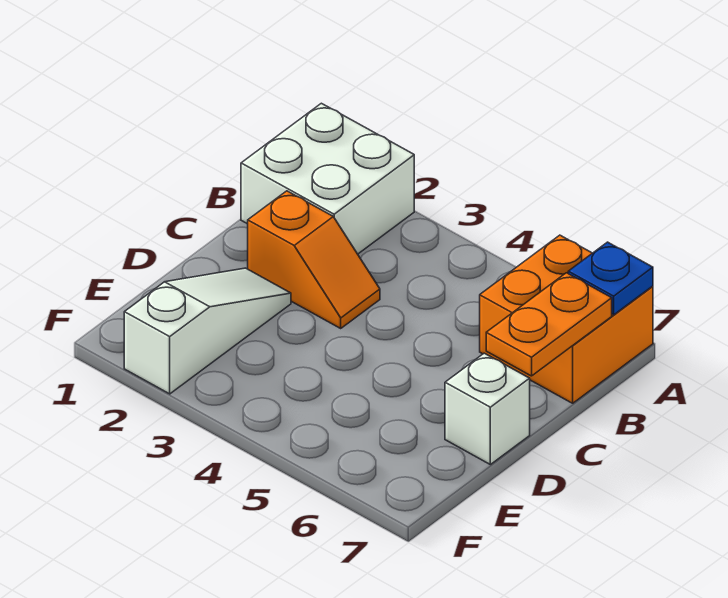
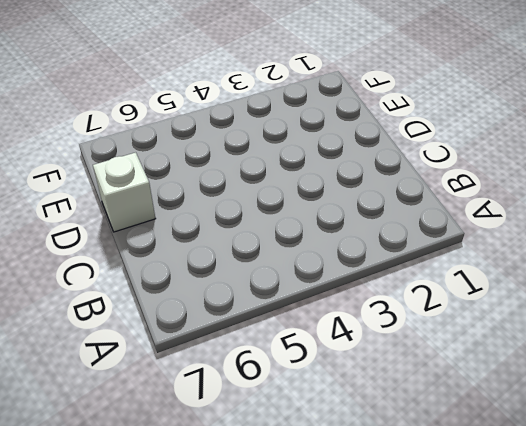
none -> white 2x2 brick [241,103,414,254]
none -> orange 2x2 brick [480,235,653,403]

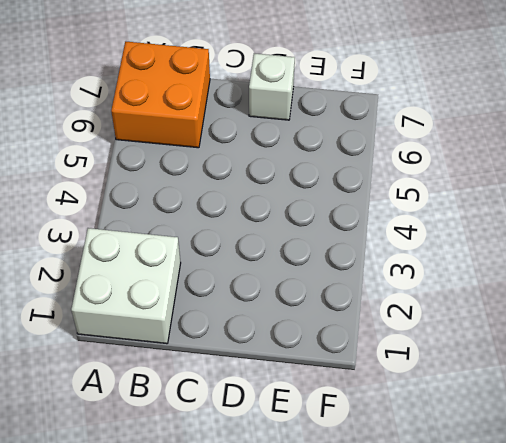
none -> orange 1x2 slope [248,191,380,328]
none -> white 1x3 slope [124,268,291,394]

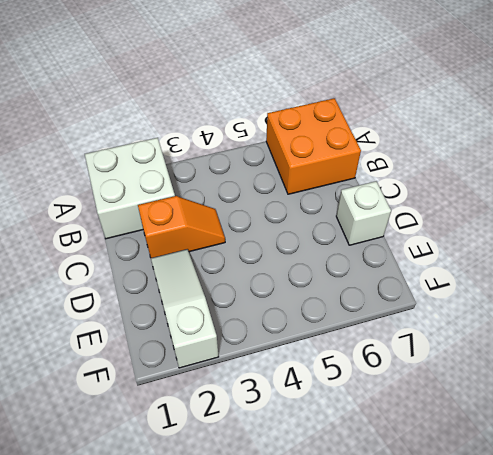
none -> blue 1x1 plate [568,242,653,315]
none -> orange 1x2 plate [486,273,612,376]

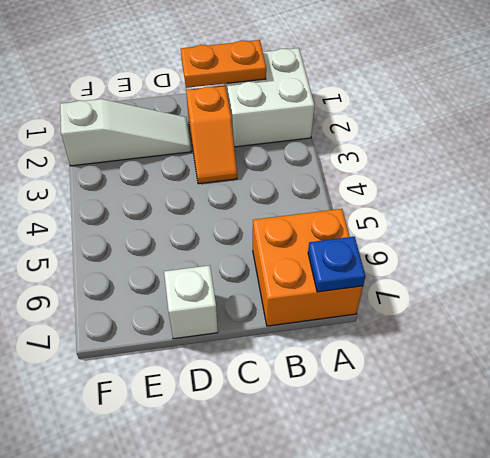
orange 1x2 plate [181,40,266,88] -> orange 1x2 plate moved to [486,273,612,376]

